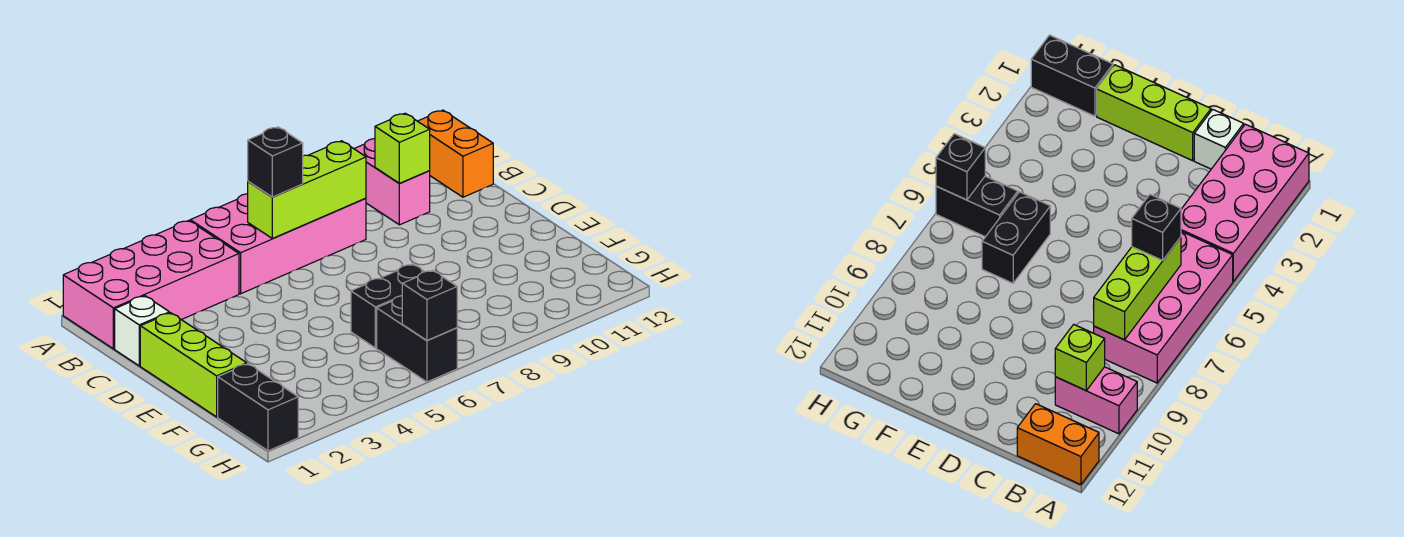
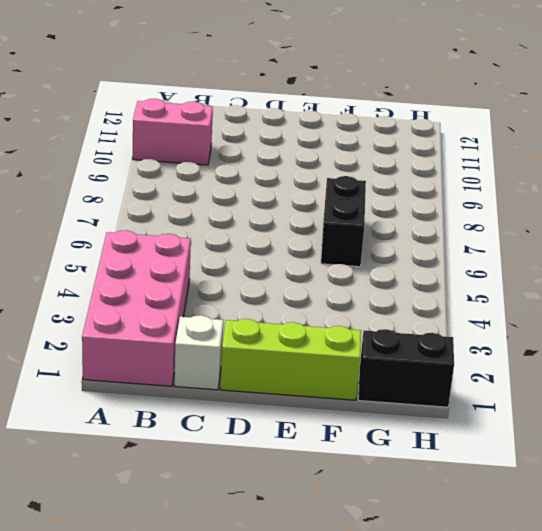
none -> pink 2x4 brick [190,194,366,294]
none -> orange 1x2 brick [418,110,493,197]
none -> black 1x2 brick [377,296,457,382]

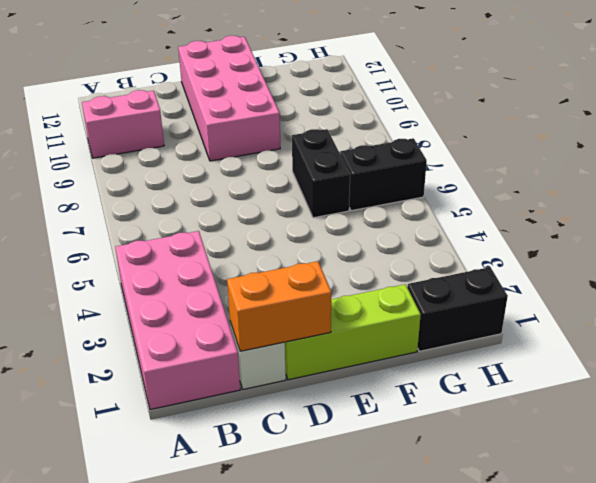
orange 1x2 brick [227,261,331,351] -> orange 1x2 brick moved to [418,110,493,197]
pink 2x4 brick [178,36,280,161] -> pink 2x4 brick moved to [190,194,366,294]
none -> lime 1x3 brick [248,141,366,238]
none -> lime 1x1 brick [375,113,430,184]
none -> black 1x1 brick [402,270,457,341]

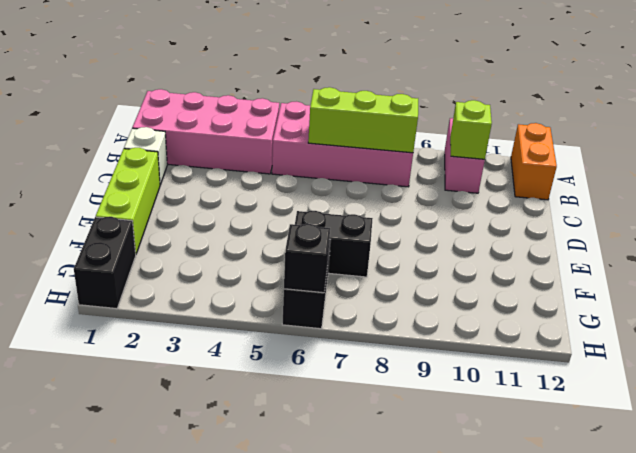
none -> black 1x1 brick [248,127,303,197]

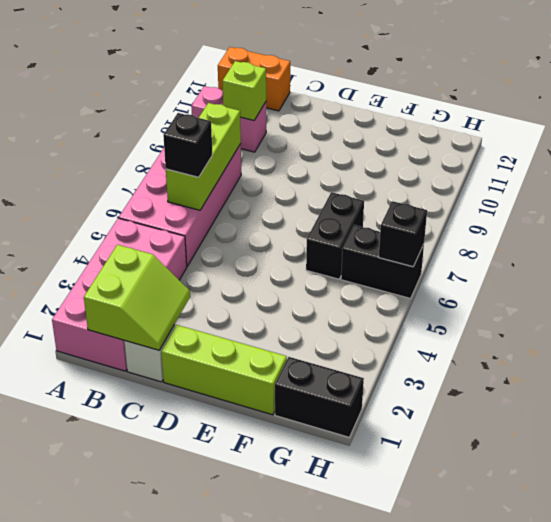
lime 2x2 slope [84,245,190,350] -> none

